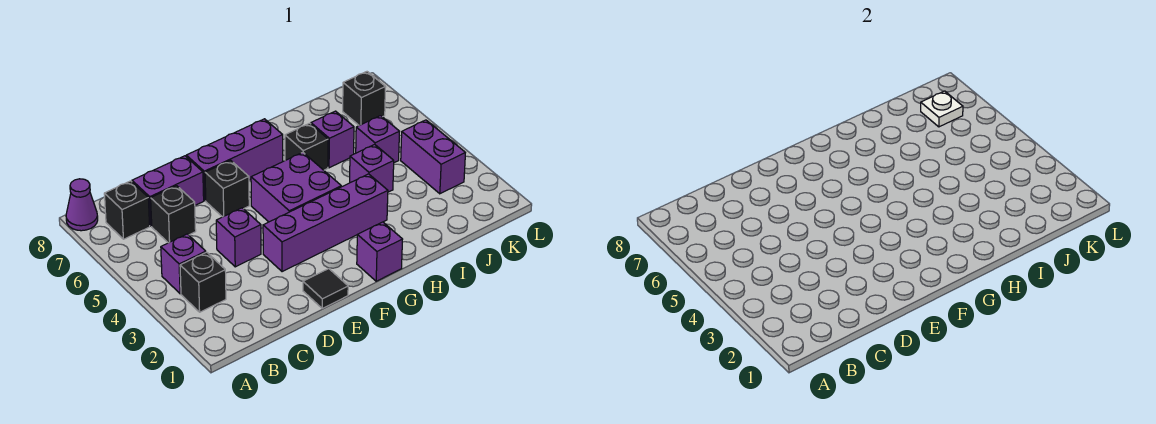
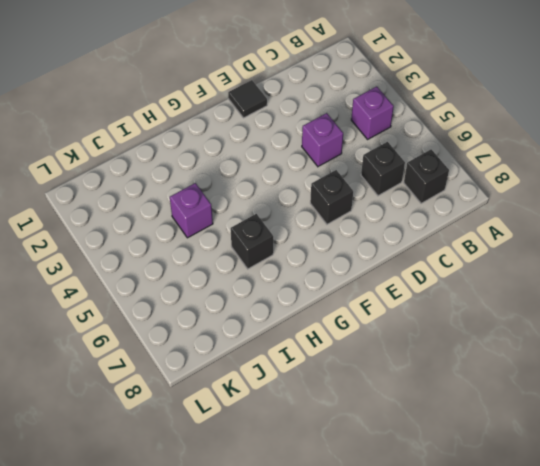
none -> purple 1x1 cone [66,179,98,231]
none -> black 1x1 brick [180,252,226,312]
none -> purple 1x2 brick [132,156,204,226]

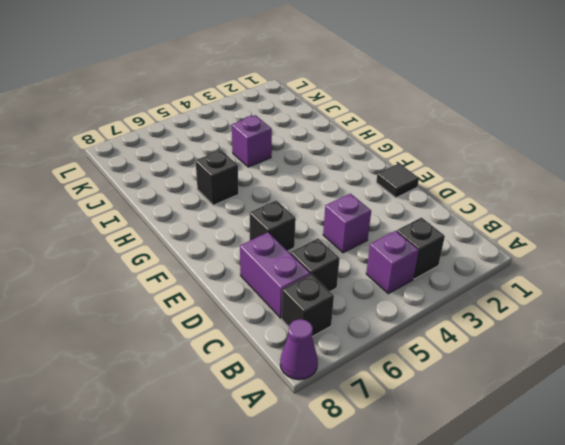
none -> purple 1x4 brick [263,174,388,272]
none -> purple 1x3 brick [186,119,283,201]
none -> purple 2x2 brick [251,152,341,222]

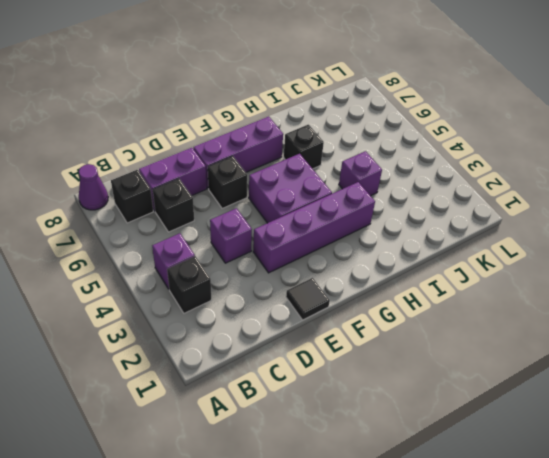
none -> purple 1x1 brick [357,222,403,281]
none -> purple 1x1 brick [311,111,354,168]
none -> purple 1x1 brick [356,116,400,163]

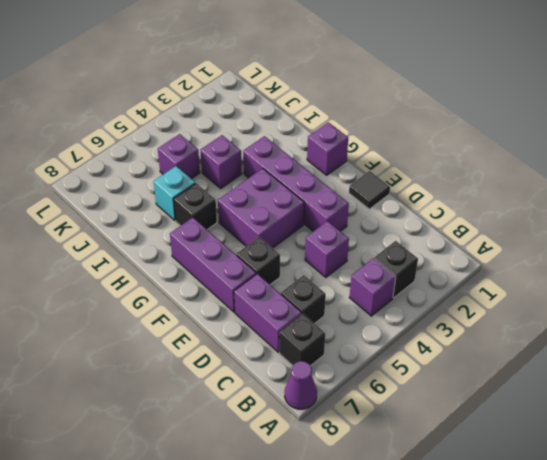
cyan 1x1 brick [154,166,195,220] -> purple 1x1 brick [311,111,354,168]
none -> purple 1x2 brick [401,120,465,194]
none -> black 1x1 brick [343,72,386,125]
none -> white 1x1 plate [921,91,963,127]

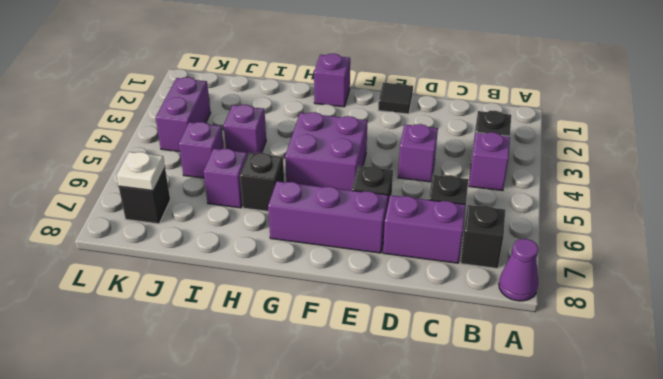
none -> purple 1x4 brick [263,174,388,272]

